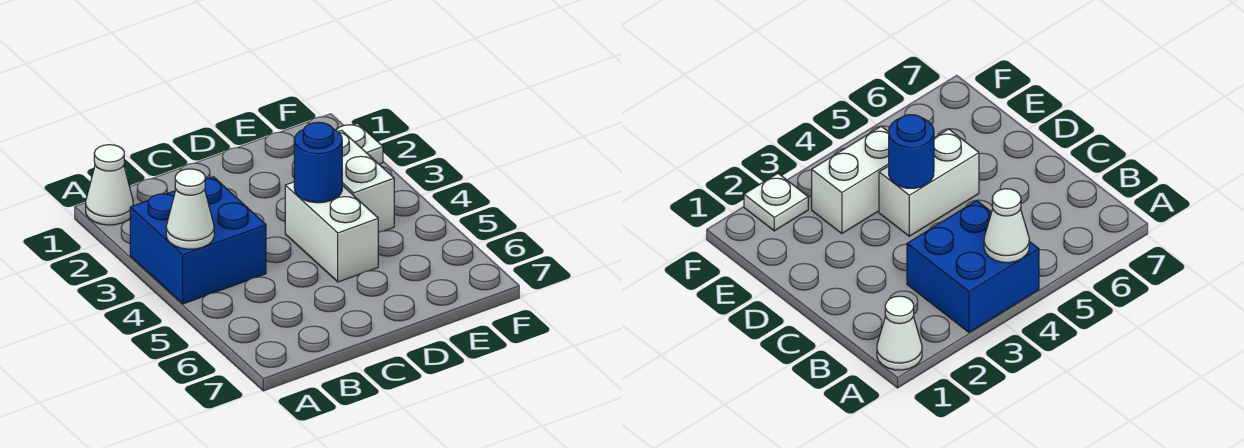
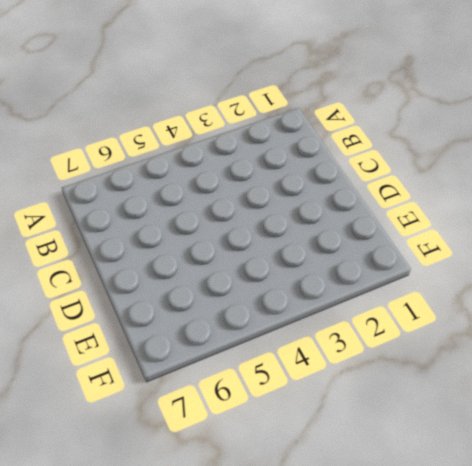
none -> white 1x1 cone [86,145,133,225]
none -> blue 2x2 brick [130,177,266,304]

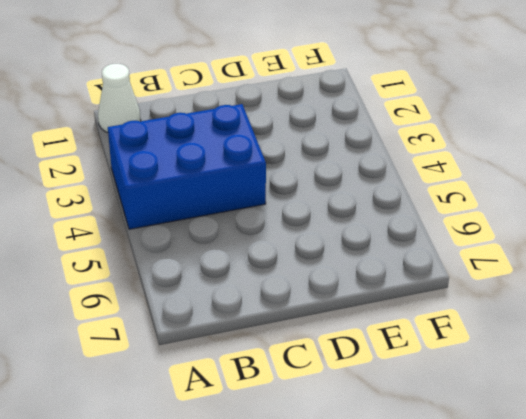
blue 2x3 brick [108,104,266,229] -> blue 2x2 brick [130,177,266,304]
none -> white 1x2 brick [285,182,378,282]
none -> white 1x2 brick [338,130,394,233]

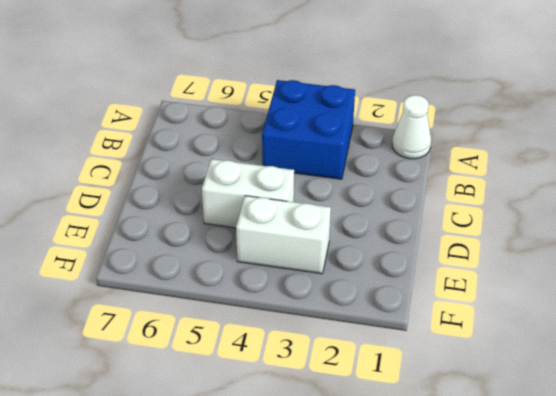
none -> white 1x1 plate [336,123,383,164]
none -> white 1x1 cone [166,169,214,249]

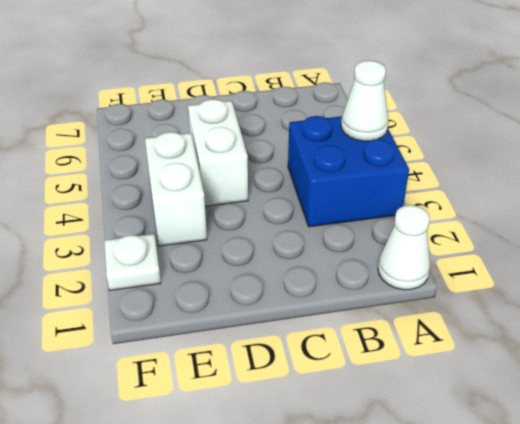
none -> blue 1x1 round brick [294,122,342,203]

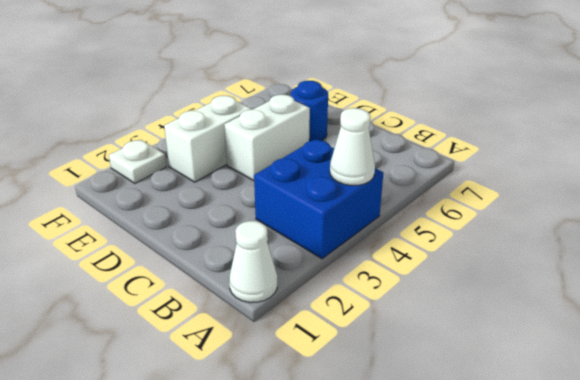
blue 1x1 round brick [291,81,328,141] -> blue 1x1 round brick moved to [294,122,342,203]

